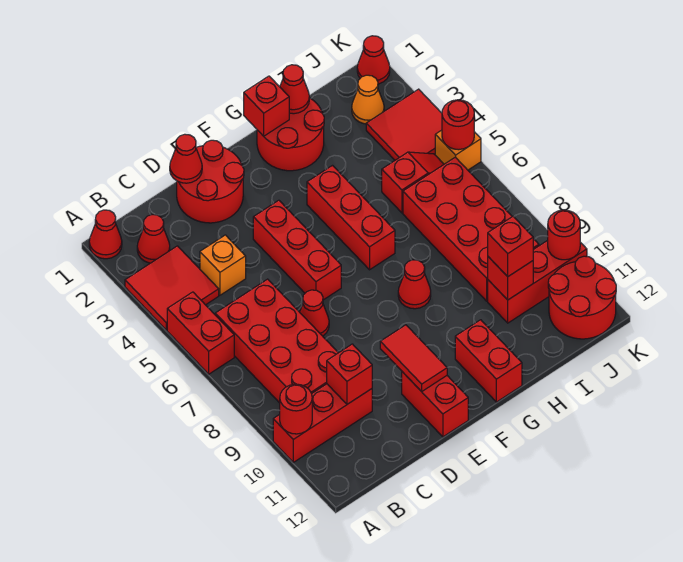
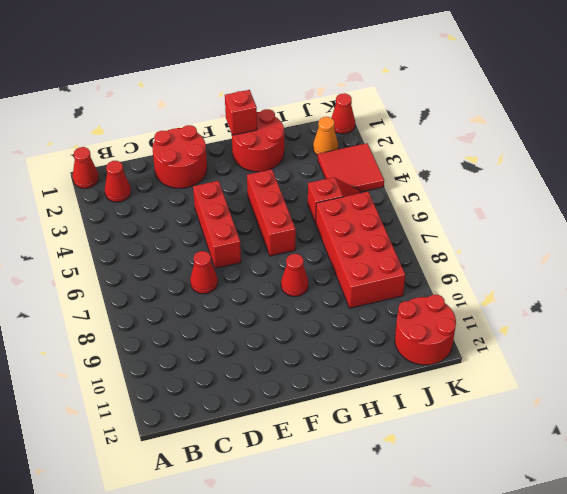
none -> red 2x2 tile [125,246,219,330]
none -> red 1x2 brick [167,292,234,374]
none -> red 1x3 brick [273,384,372,462]
none -> red 2x4 brick [215,279,338,403]

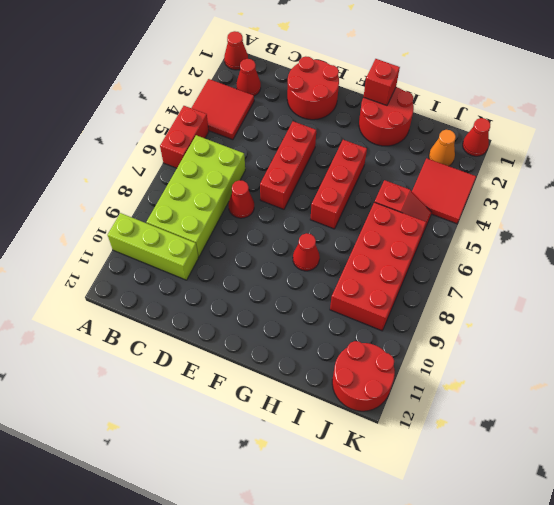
lime 1x3 brick [108,213,198,280] -> red 1x3 brick [273,384,372,462]
lime 2x4 brick [146,135,245,257] -> red 2x4 brick [215,279,338,403]
none -> orange 1x1 brick [200,235,246,295]
none -> red 1x2 brick [402,372,468,437]
none -> red 1x2 brick [455,320,522,402]
none -> red 1x3 brick [488,240,587,323]

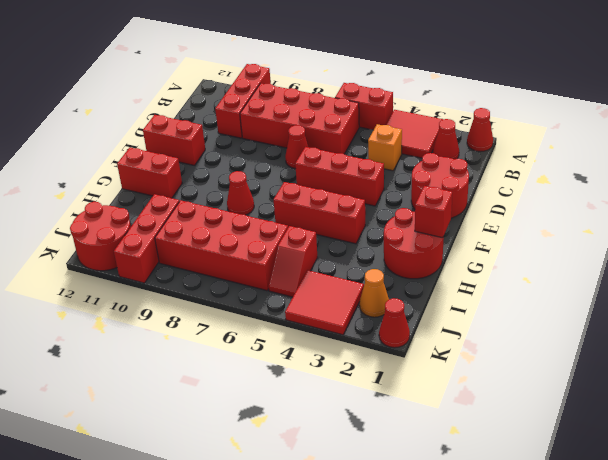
none -> orange 1x1 brick [435,130,481,170]
none -> red 1x1 round brick [280,384,312,434]
none -> red 1x1 brick [327,344,372,404]
none -> red 1x1 cone [170,134,202,183]

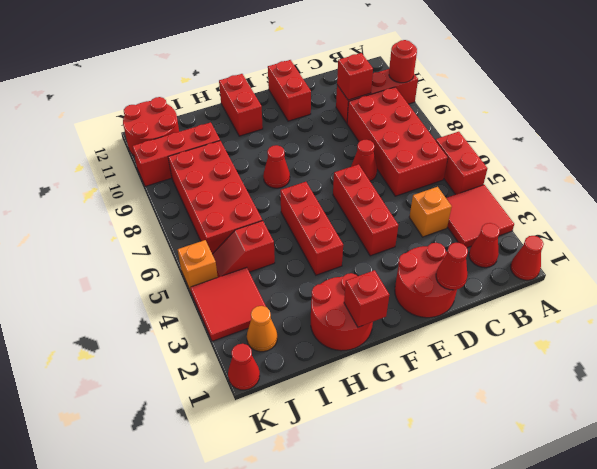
none -> red 1x2 tile [380,325,447,392]
none -> red 1x1 cone [280,65,309,114]
none -> red 1x1 brick [488,257,533,300]
none -> red 1x1 round brick [442,100,474,150]

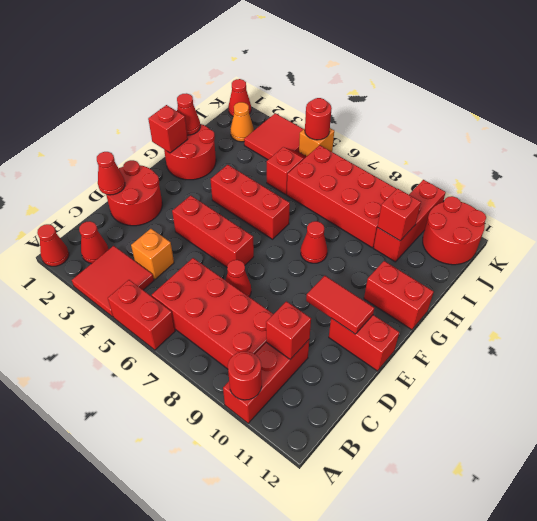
none -> red 1x1 round brick [548,210,580,260]
none -> red 1x1 brick [488,217,533,277]

